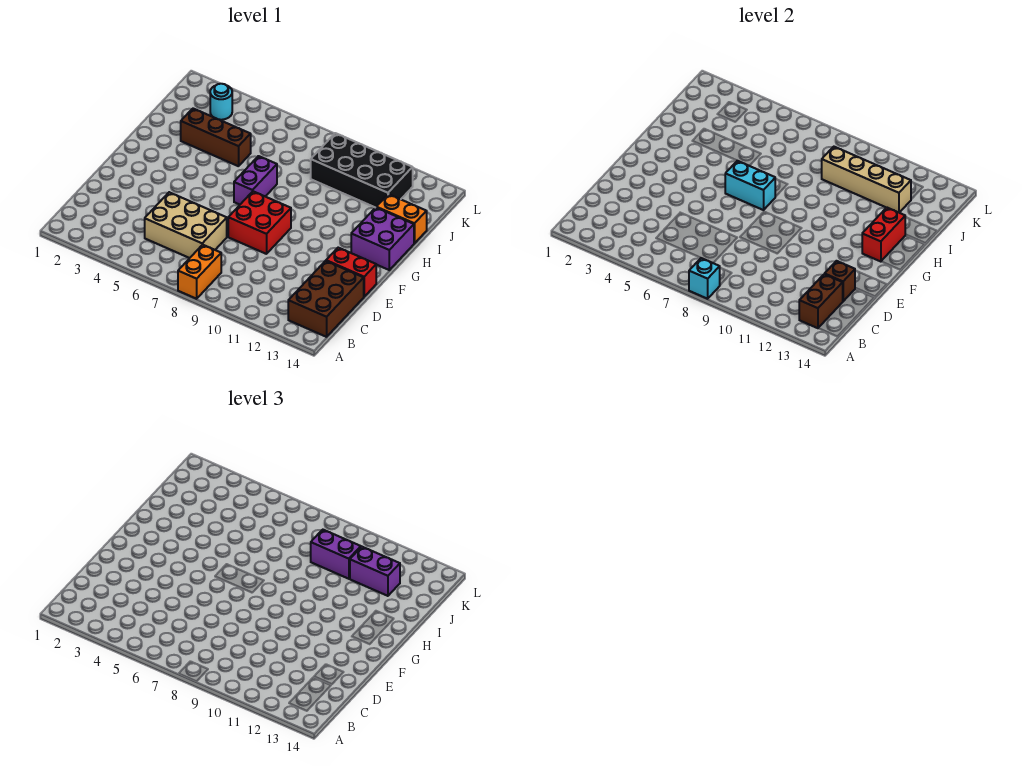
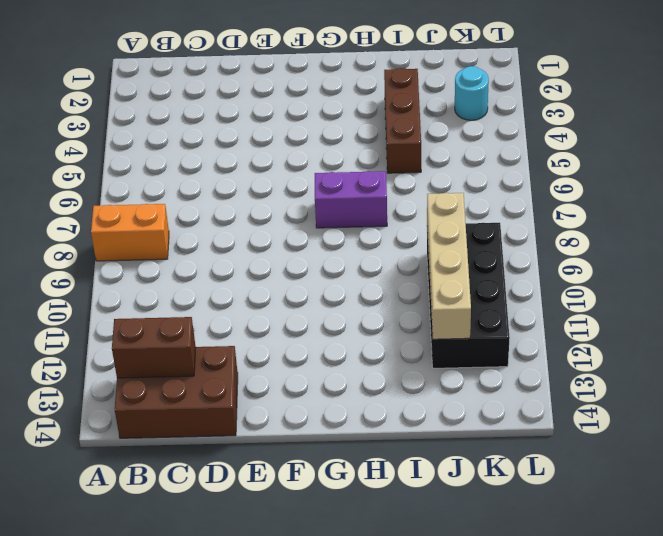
none -> tan 2x3 brick [145,192,227,258]
none -> red 2x2 brick [228,191,291,254]
none -> red 1x2 brick [326,248,376,297]

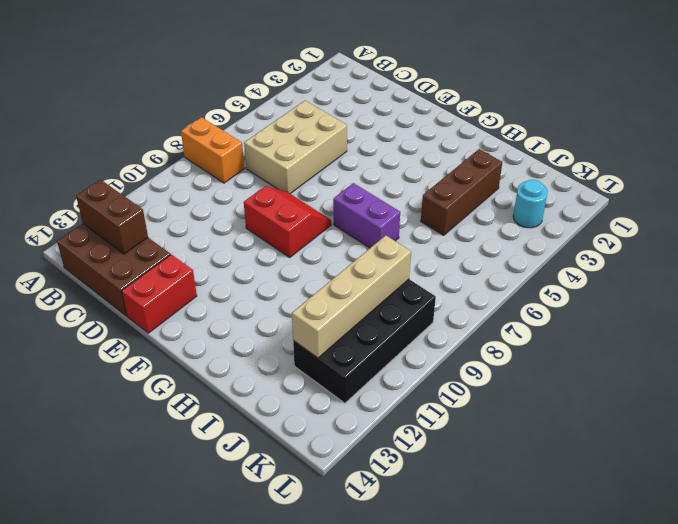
red 2x2 slope [244,186,331,257] -> red 2x2 brick [228,191,291,254]
none -> purple 2x2 brick [351,208,414,270]
none -> orange 1x2 brick [376,194,427,243]
none -> cyan 1x1 brick [689,258,720,299]

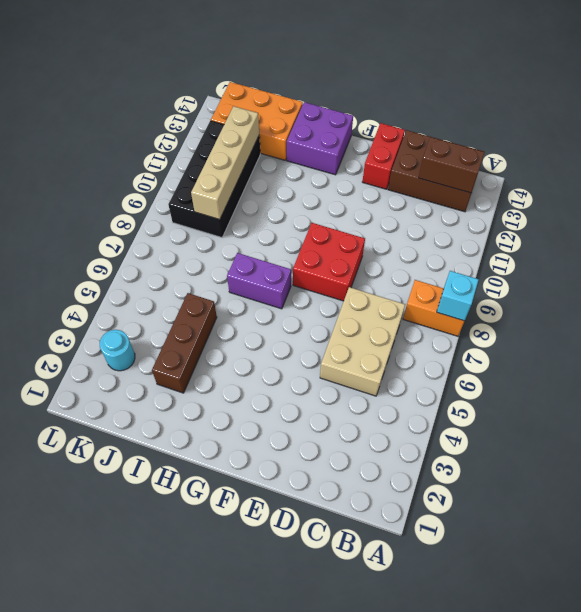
orange 2x3 brick [211,82,303,160] -> orange 1x2 brick [376,194,427,243]
none -> brown 1x1 brick [825,261,855,301]
none -> cyan 1x2 brick [725,161,775,210]
none -> red 1x2 brick [862,208,906,262]

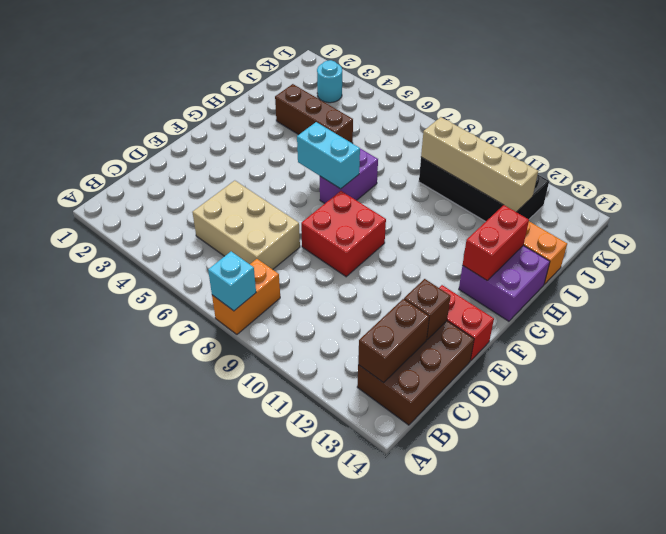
none -> purple 1x2 brick [311,530,361,579]
none -> purple 1x2 brick [350,547,400,596]

